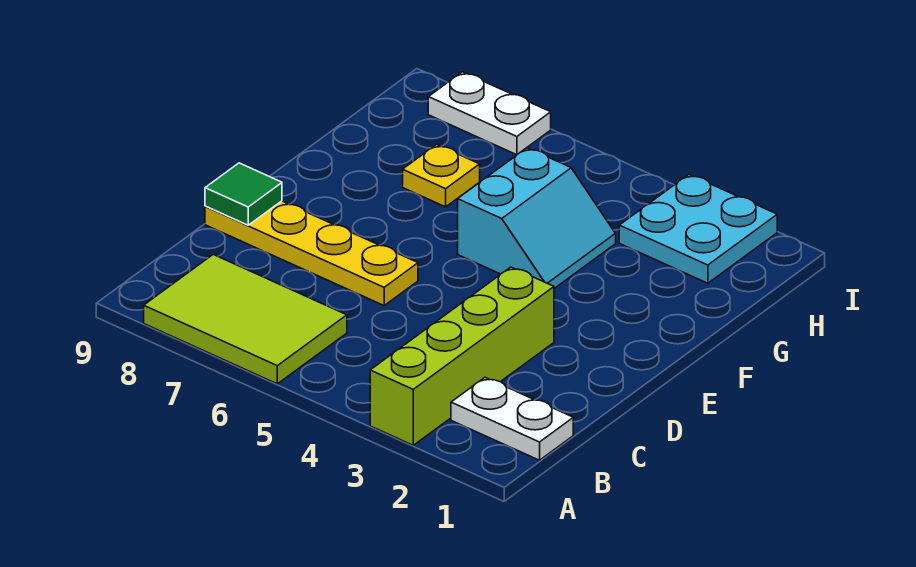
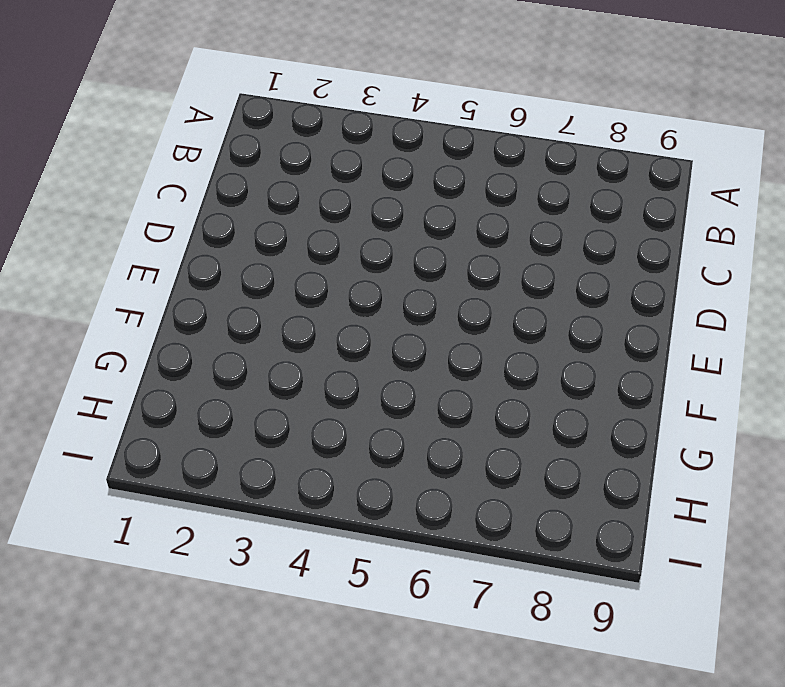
none -> lime 1x4 brick [370,267,554,445]
none -> lime 2x3 tile [144,255,347,384]

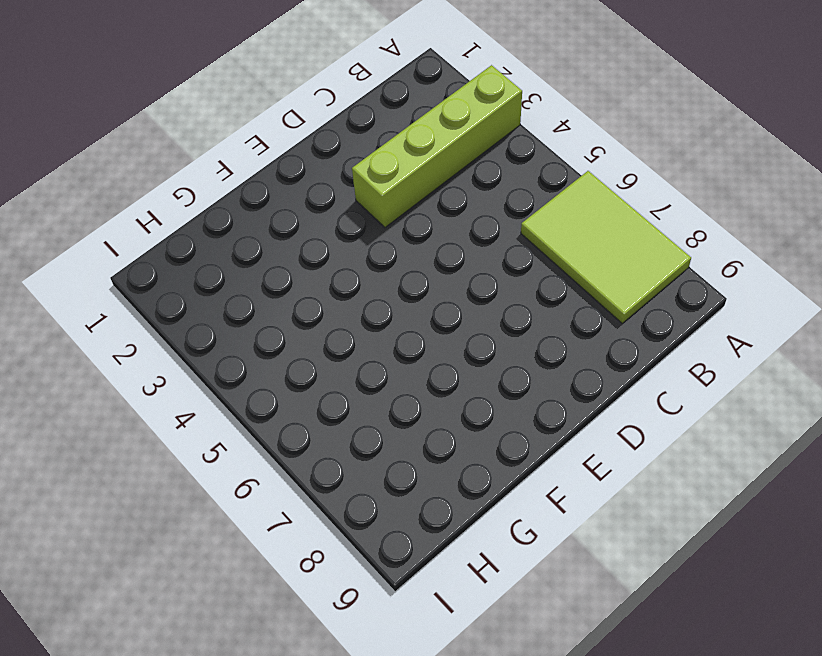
none -> white 1x2 plate [451,378,573,460]
none -> yellow 1x4 plate [205,201,418,305]

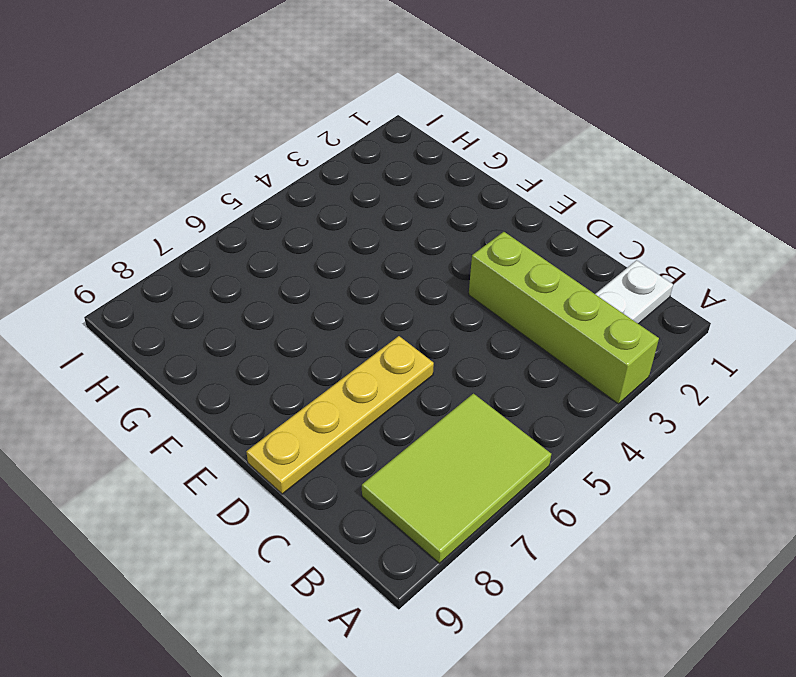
none -> cyan 2x2 slope [458,148,616,288]
none -> yellow 1x1 plate [403,145,480,207]

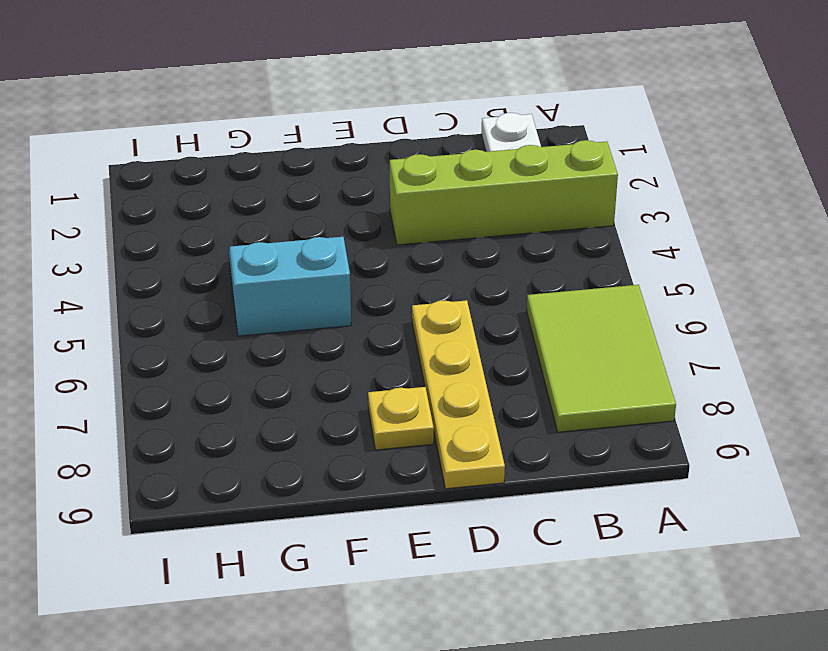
yellow 1x1 plate [368,387,434,450] -> yellow 1x1 plate moved to [403,145,480,207]
none -> cyan 2x2 plate [619,175,777,283]
none -> white 1x2 plate [428,72,551,155]

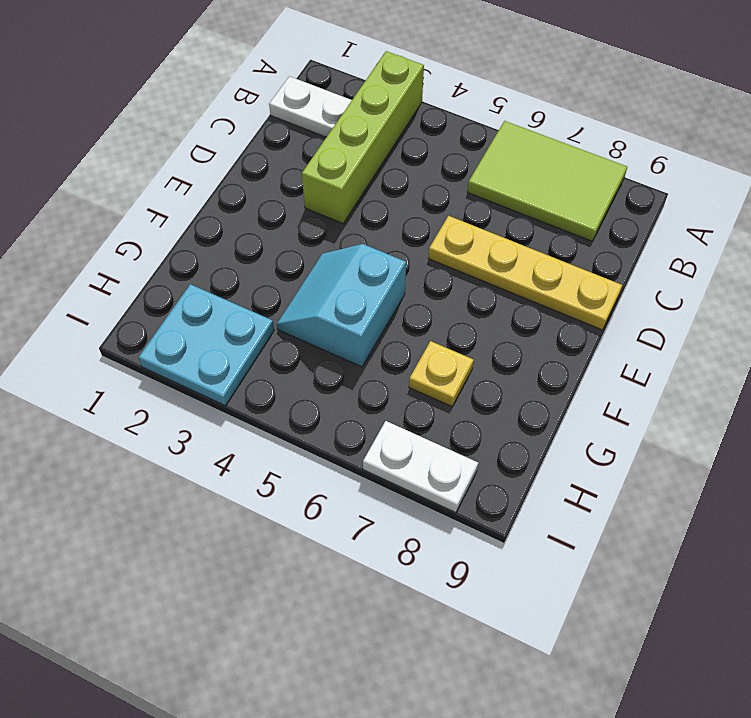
none -> green 1x1 tile [205,163,282,225]

